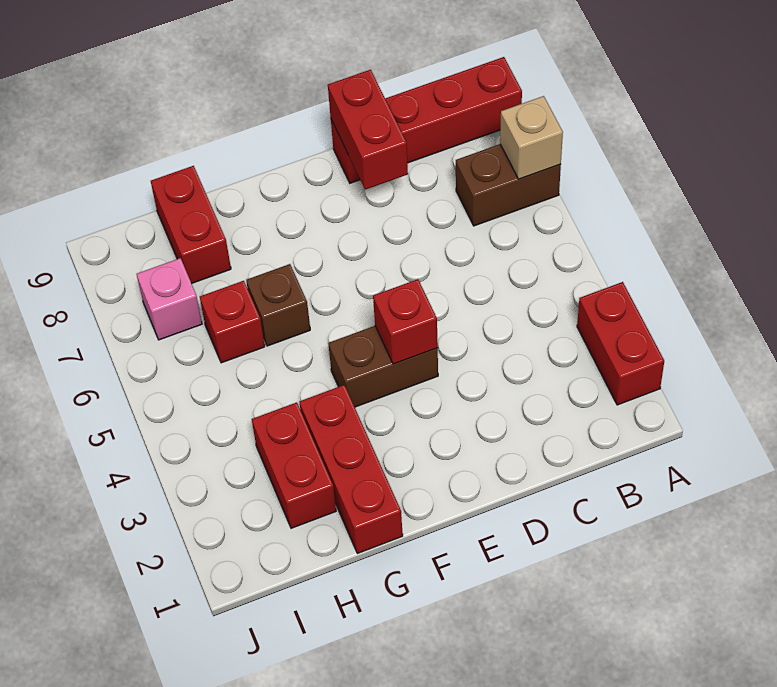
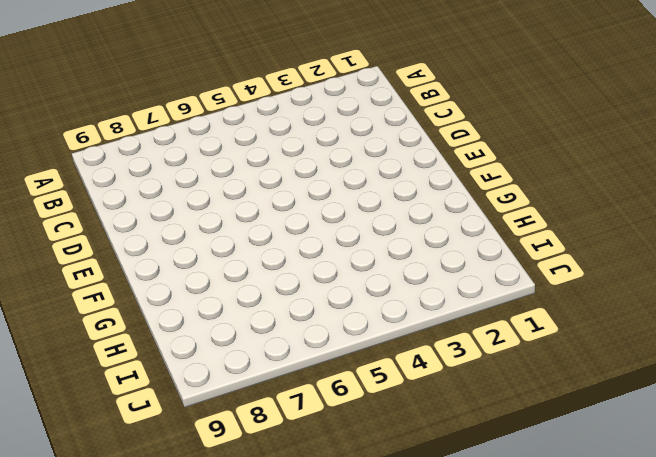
none -> red 1x2 brick [577,282,664,405]
none -> brown 1x2 brick [456,144,561,226]
none -> red 1x4 brick [331,57,522,183]

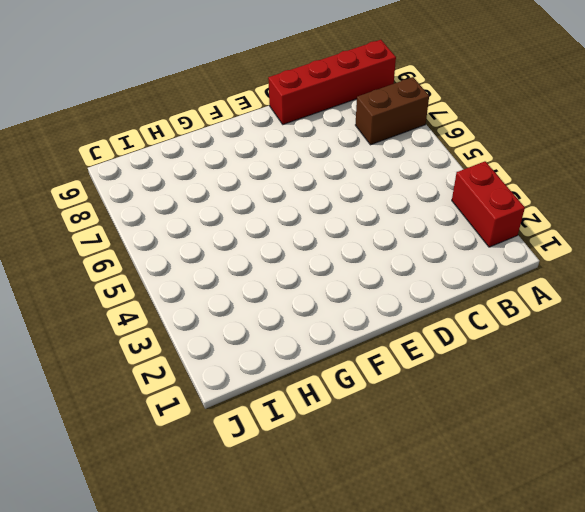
none -> brown 1x2 brick [328,326,438,407]
none -> red 1x3 brick [300,385,403,553]
none -> brown 1x1 brick [246,264,310,346]

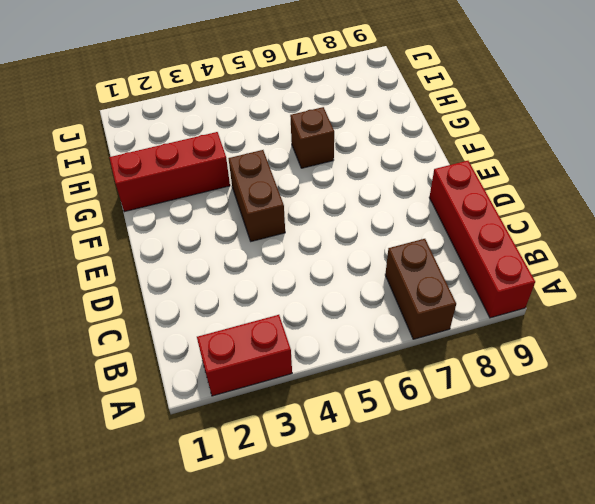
none -> red 1x2 brick [252,402,336,528]
none -> red 1x1 brick [200,281,265,363]
none -> red 1x2 brick [151,166,231,283]

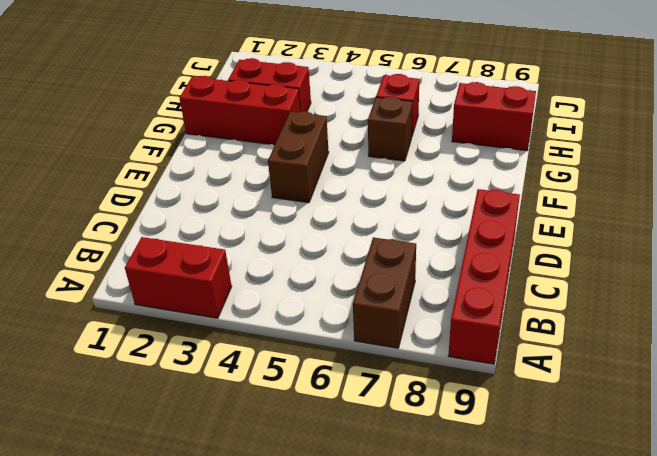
none -> pink 1x1 brick [137,258,202,340]
none -> tan 1x1 brick [500,96,563,179]
none -> red 1x2 brick [328,70,408,190]

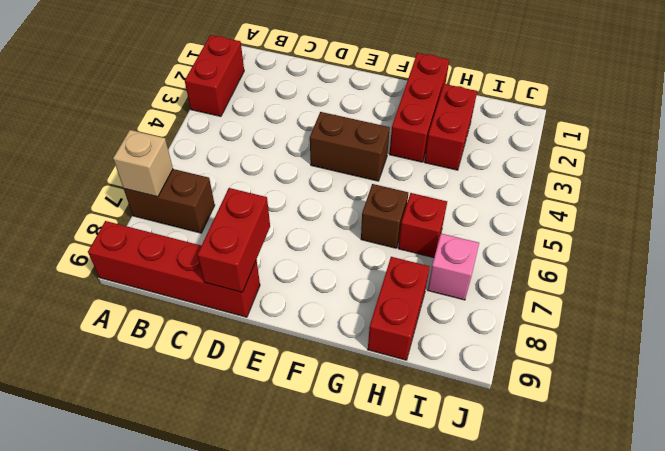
none -> red 1x1 brick [373,279,438,364]

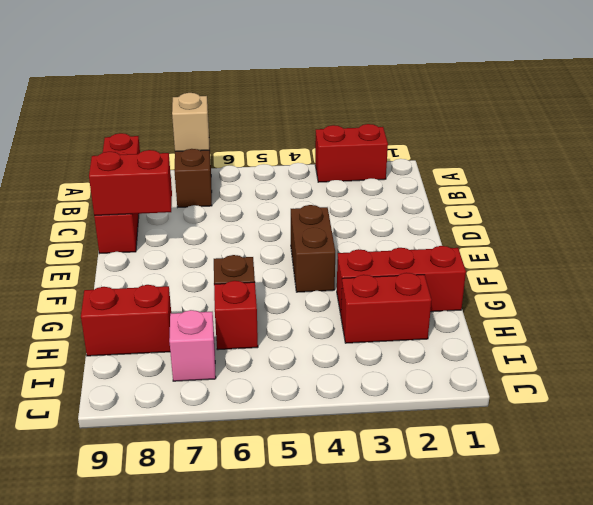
none -> red 1x1 brick [373,279,438,364]

